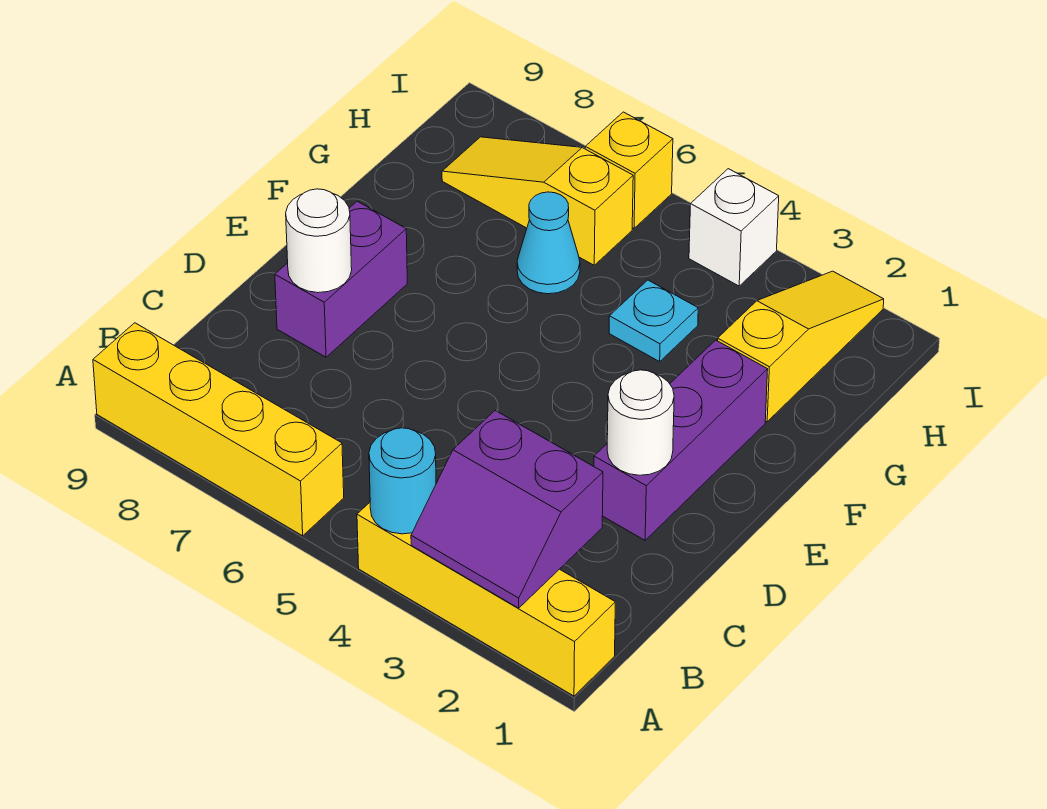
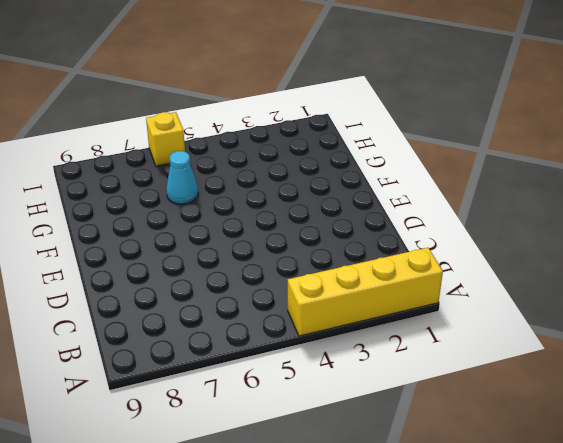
none -> yellow 1x4 brick [93,323,344,536]
none -> purple 1x3 brick [594,340,768,540]
none -> purple 1x2 brick [275,201,407,357]

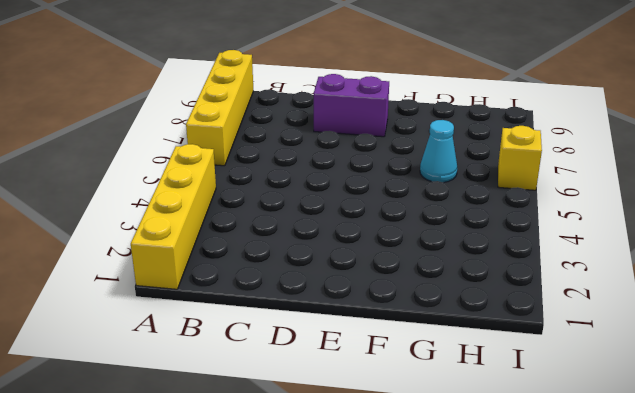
none -> purple 1x3 brick [594,340,768,540]
none -> yellow 1x3 slope [718,271,884,422]
none -> cyan 1x1 plate [609,280,698,362]

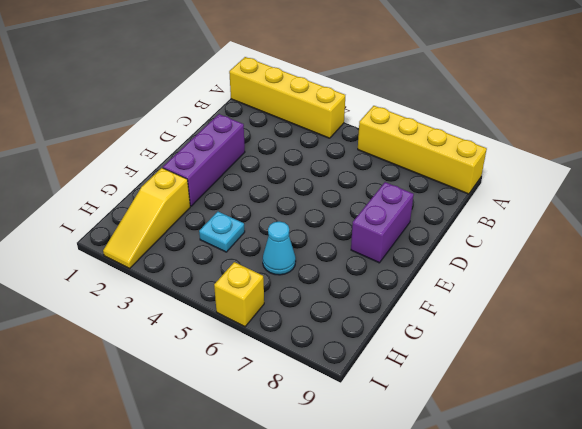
none -> yellow 1x3 slope [442,137,633,265]
none -> white 1x1 brick [689,169,779,286]
none -> purple 2x2 slope [411,411,603,608]

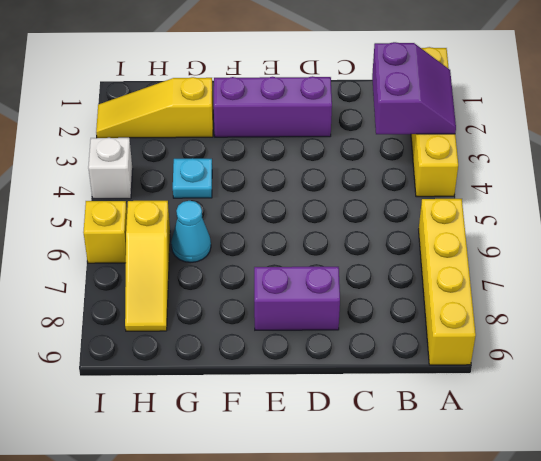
none -> cyan 1x1 round brick [369,428,436,534]
none -> white 1x1 round brick [607,370,674,475]
none -> white 1x1 round brick [286,189,352,293]

